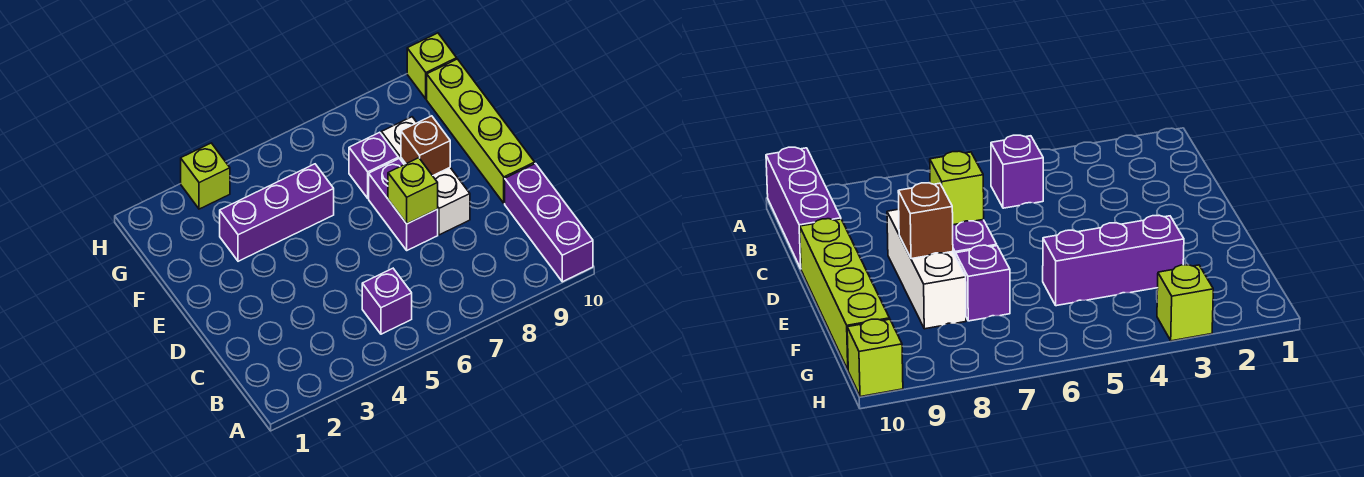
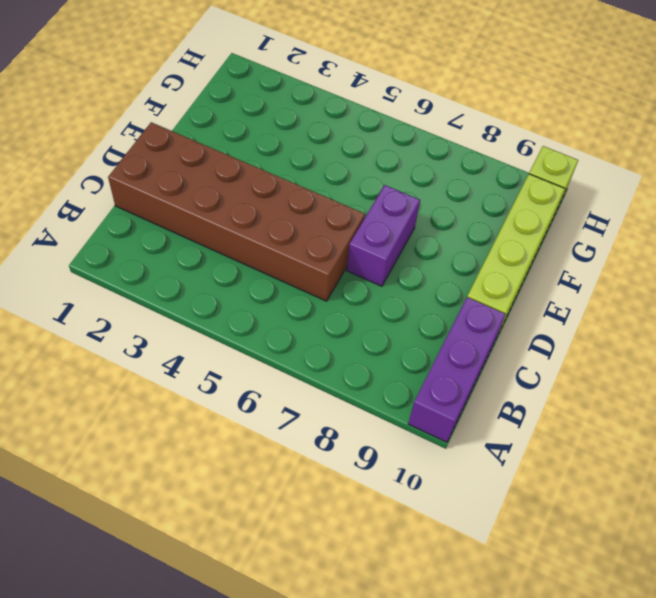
brown 2x6 brick [108,122,365,301] -> none
none -> purple 1x1 brick [362,268,412,334]
none -> white 1x3 brick [381,117,470,235]

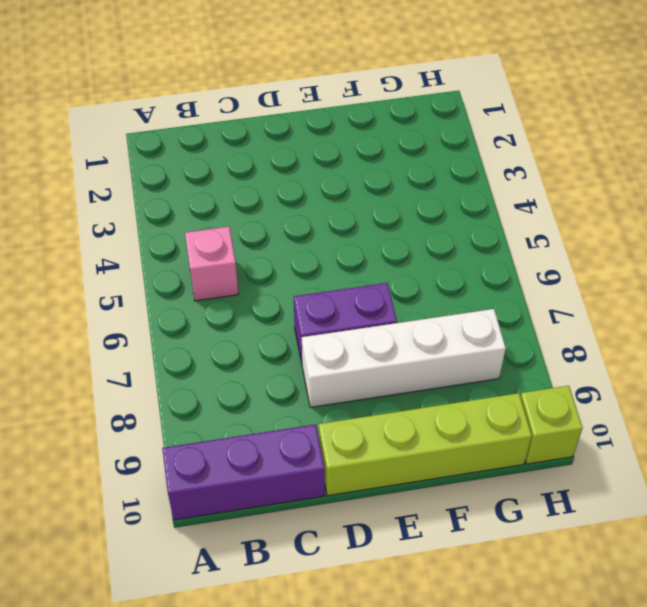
pink 1x1 brick [185,226,239,301] -> purple 1x1 brick [362,268,412,334]
white 1x4 brick [302,309,506,407] -> white 1x3 brick [381,117,470,235]
none -> purple 1x3 brick [220,164,334,261]
none -> purple 1x1 brick [349,132,399,198]

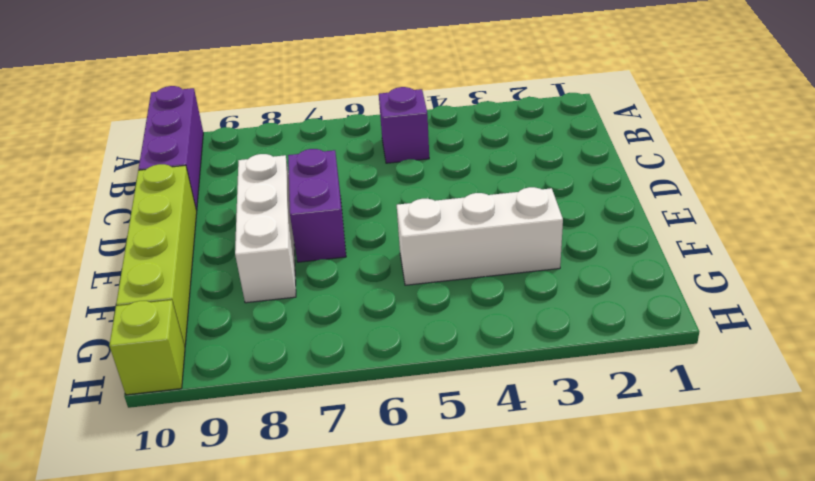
white 1x3 brick [397,187,563,285] -> purple 1x3 brick [220,164,334,261]
none -> purple 1x1 brick [349,132,399,198]
none -> lime 1x1 brick [181,143,230,209]

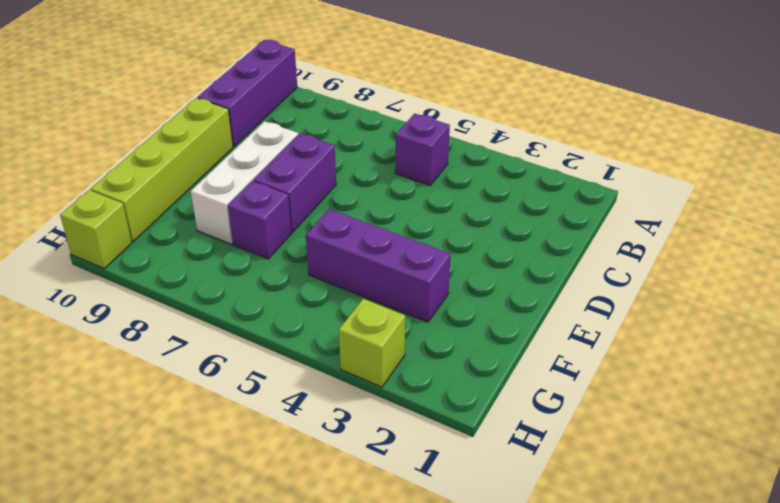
none -> lime 1x1 brick [388,158,438,224]
none -> brown 1x1 brick [401,116,450,176]

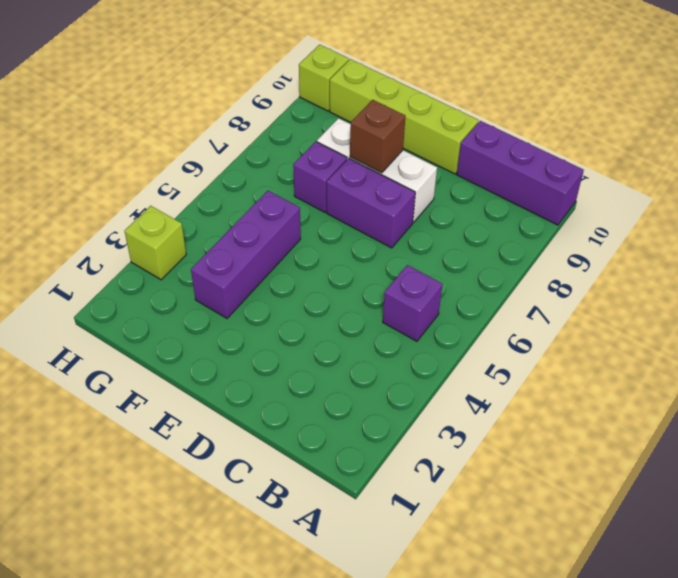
none -> lime 1x1 brick [388,158,438,224]

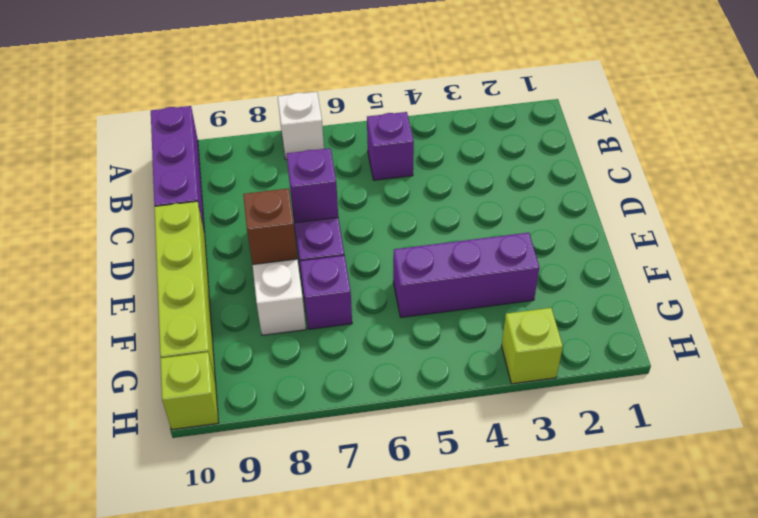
white 1x1 brick [278,92,324,159] -> none
purple 1x1 brick [287,148,338,223] -> lime 1x1 brick [388,158,438,224]

